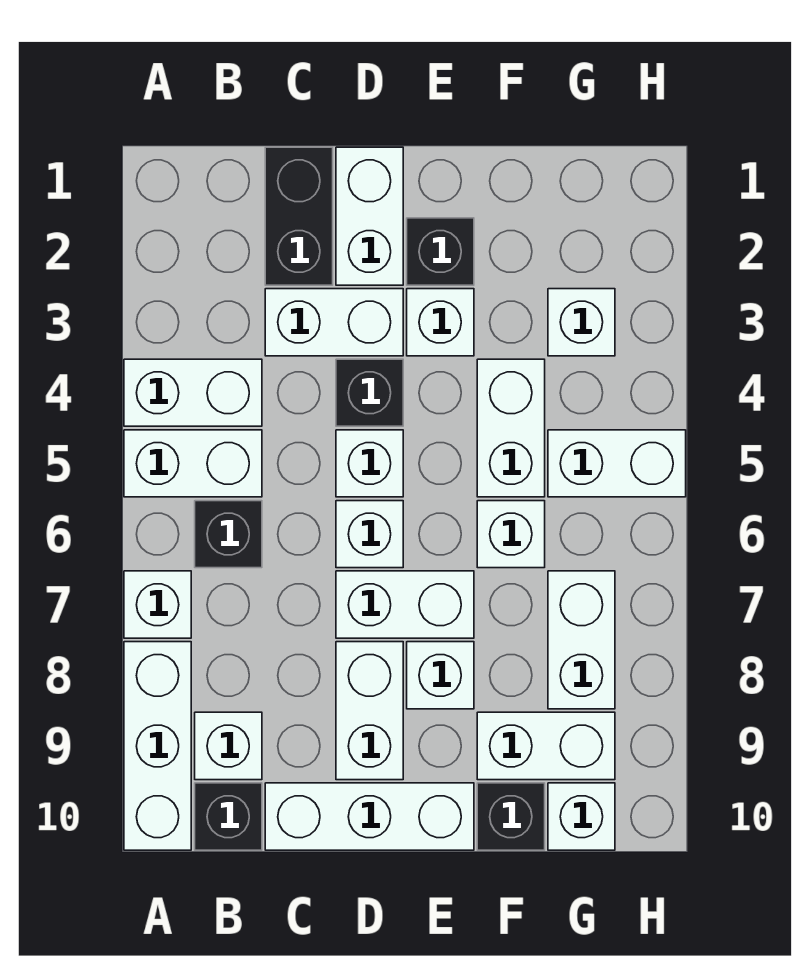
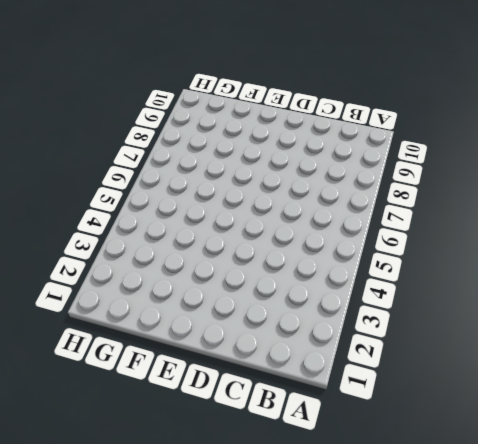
none -> white 1x2 brick [124,359,262,426]
none -> white 1x2 brick [124,430,262,497]
none -> white 1x1 brick [124,571,191,638]

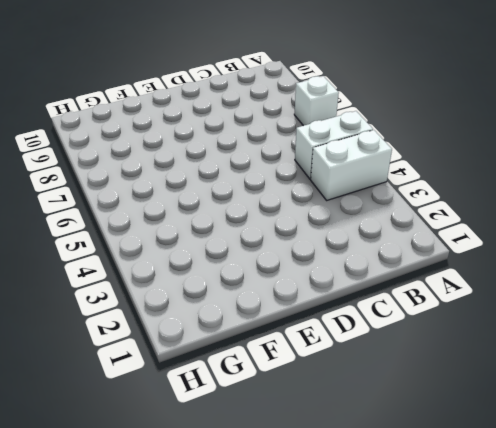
none -> white 1x3 brick [124,642,191,850]
none -> black 1x1 brick [195,501,262,568]
none -> white 1x1 brick [195,712,262,780]

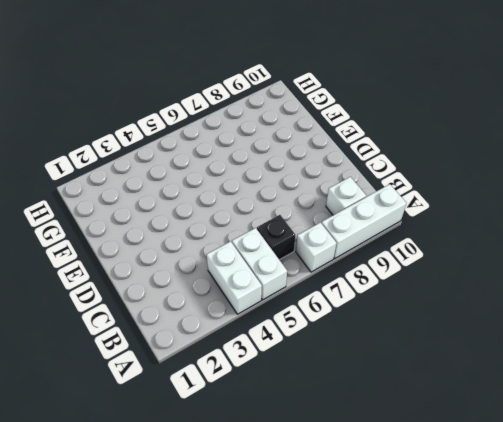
none -> black 1x1 brick [195,783,262,850]
none -> black 1x2 brick [265,147,333,285]
none -> white 1x2 brick [265,289,403,356]

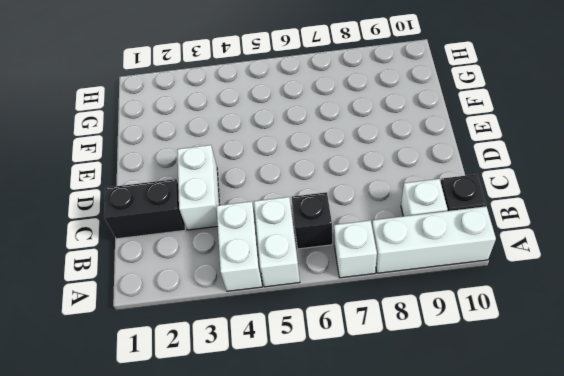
none -> white 1x3 brick [265,783,474,850]
none -> white 1x2 brick [336,147,403,285]
none -> black 1x1 brick [336,359,403,426]

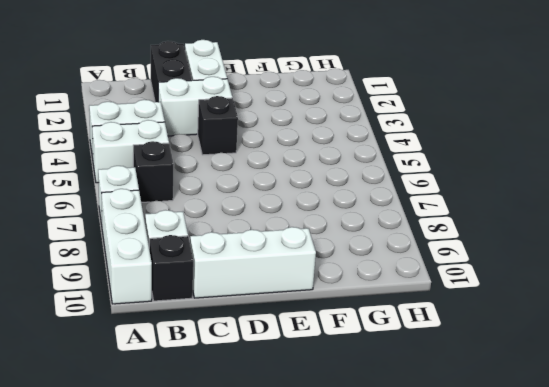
none -> white 1x1 brick [336,430,403,497]
none -> white 1x1 brick [336,501,403,568]
none -> white 1x2 brick [336,571,474,638]

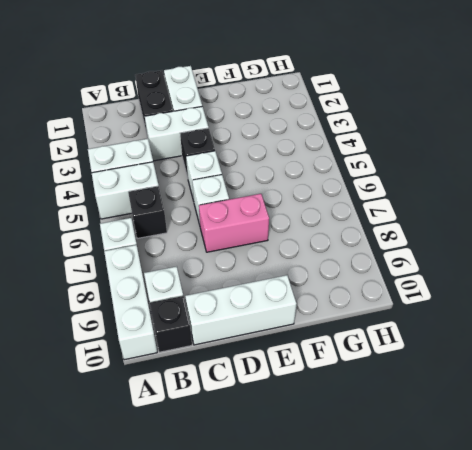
pink 1x2 brick [199,194,269,252] -> white 1x2 brick [336,571,474,638]
none -> white 1x2 brick [336,642,403,780]
none -> black 1x1 brick [407,218,474,285]
none -> white 1x1 brick [407,289,474,356]

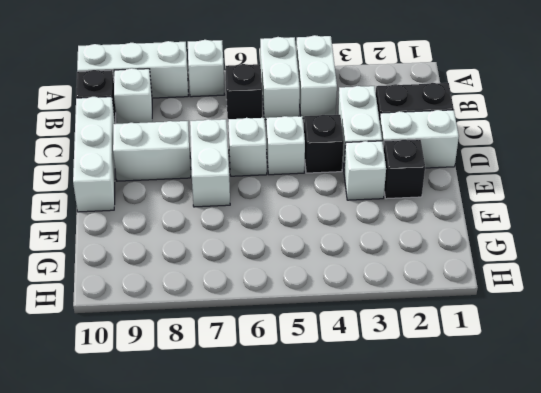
none -> white 1x1 brick [407,642,474,709]
none -> white 1x2 brick [477,359,545,497]
none -> white 1x1 brick [477,501,545,568]

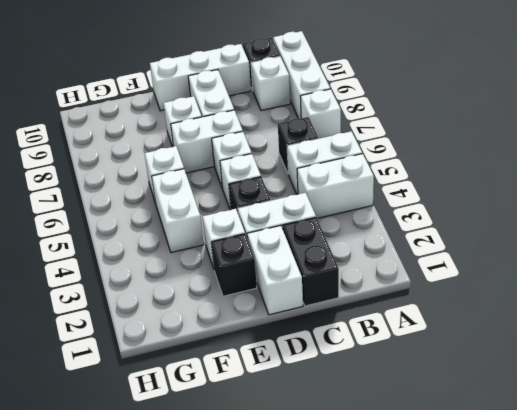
none -> white 1x2 brick [477,712,615,780]
none -> black 1x1 brick [477,783,545,850]
none -> white 1x1 brick [548,289,615,356]

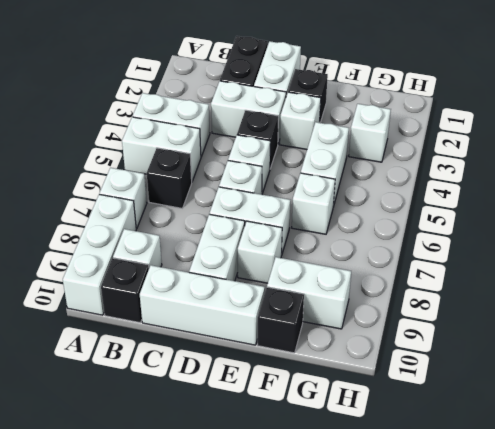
none -> white 1x2 brick [548,430,686,497]
none -> white 1x2 brick [548,571,615,709]
none -> white 1x1 brick [548,783,615,850]

